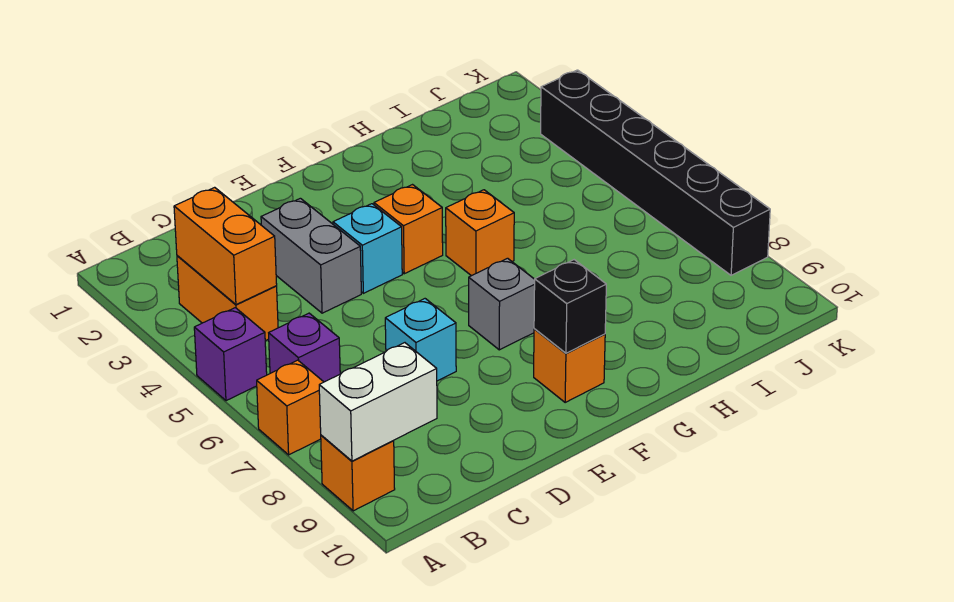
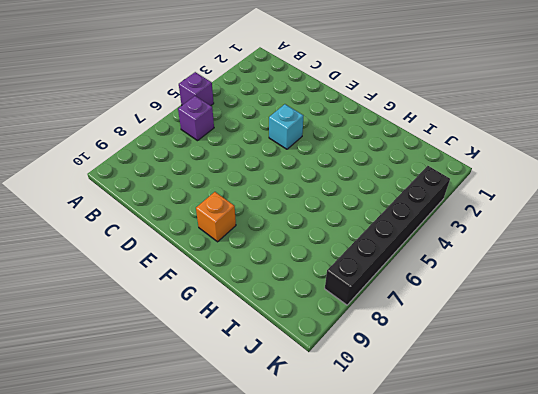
none -> orange 1x1 brick [257,360,323,455]
none -> orange 1x1 brick [321,435,395,511]
none -> orange 1x2 brick [177,256,278,341]

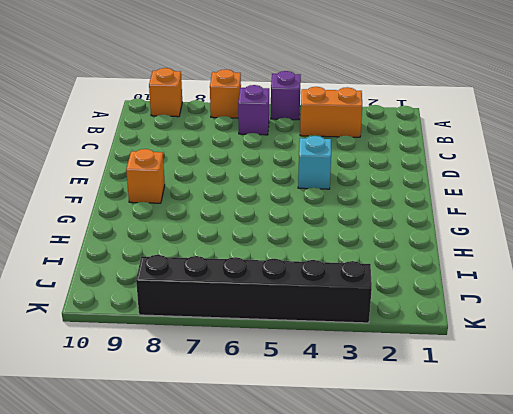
none -> grey 1x2 brick [261,198,361,313]
none -> cyan 1x1 brick [385,299,456,381]
none -> orange 1x1 brick [374,185,443,274]

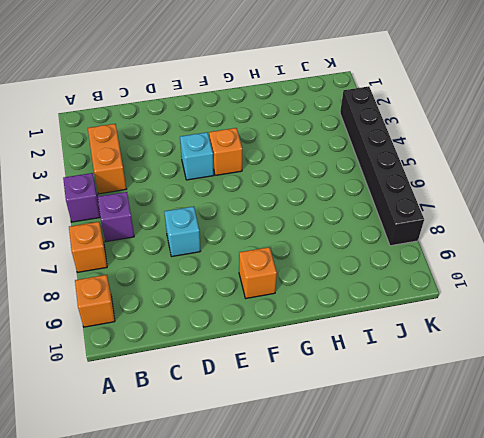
none -> grey 1x2 brick [261,198,361,313]
none -> grey 1x1 brick [469,258,535,350]
none -> orange 1x1 brick [446,190,514,276]

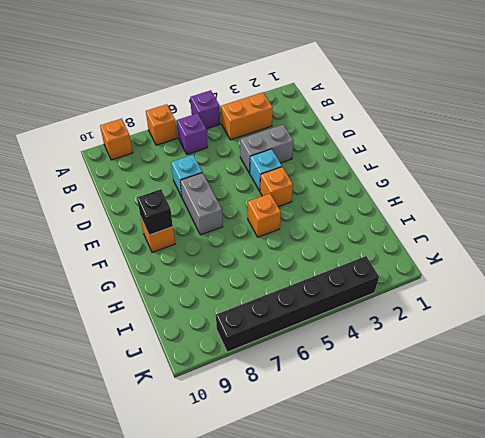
grey 1x2 brick [180,173,223,235] -> grey 1x1 brick [469,258,535,350]
none -> white 1x2 brick [319,343,437,461]
none -> orange 1x2 brick [174,187,277,305]

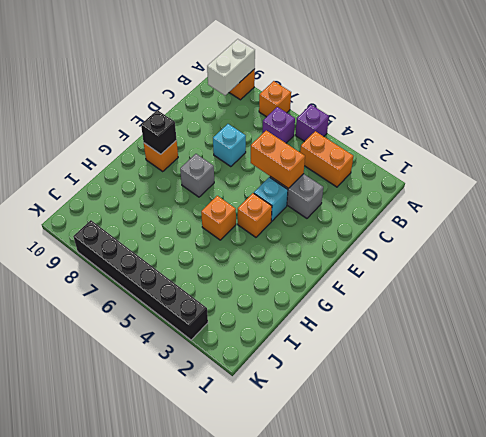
orange 1x2 brick [251,131,305,189] -> orange 1x2 brick moved to [174,187,277,305]

